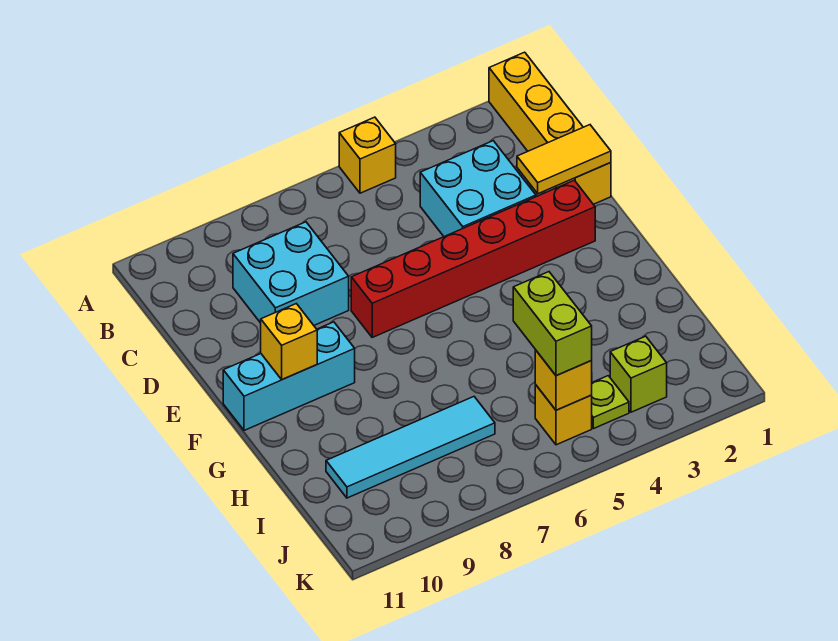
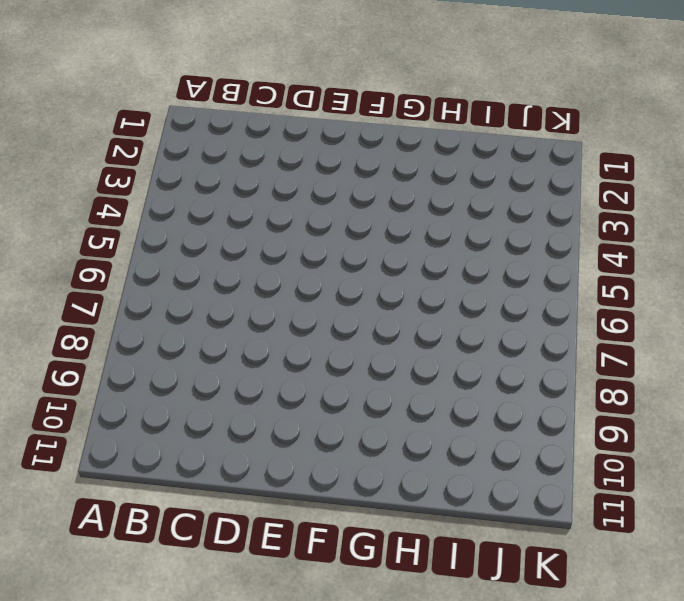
none -> yellow 1x4 brick [489,52,611,204]
none -> yellow 1x1 brick [339,117,396,193]
none -> cyan 2x2 brick [420,141,536,237]

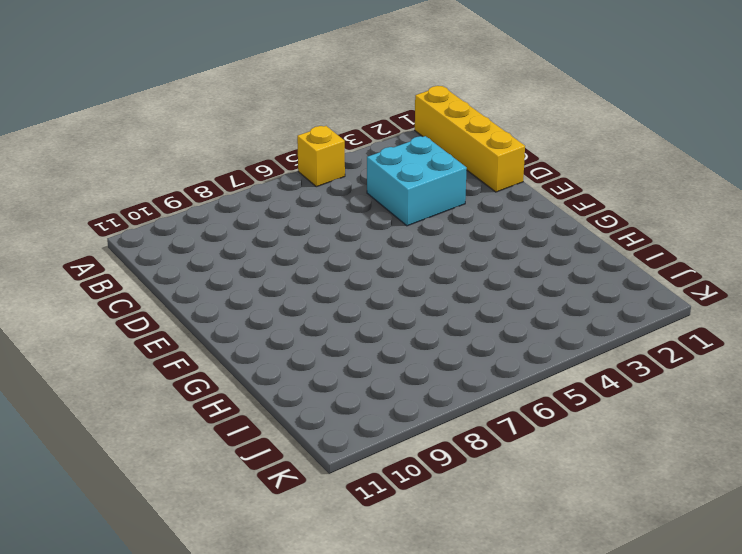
none -> cyan 2x2 brick [233,222,349,325]
none -> red 1x6 brick [351,180,595,337]
none -> cyan 1x3 brick [223,322,355,430]

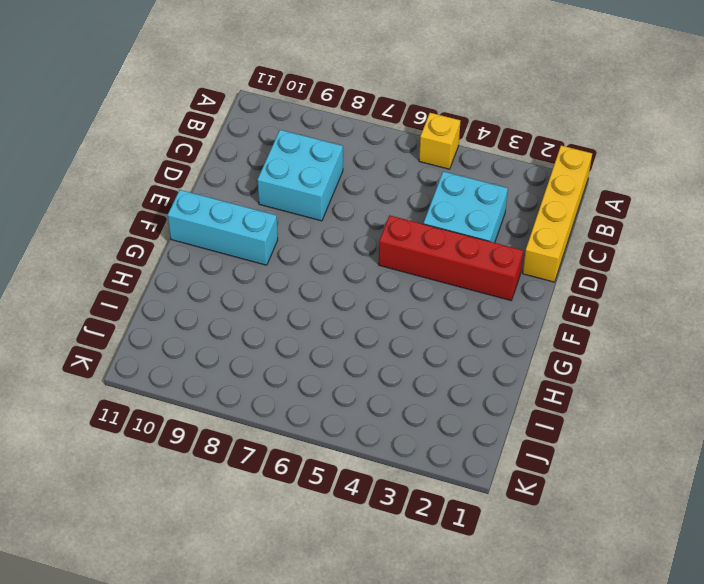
red 1x4 brick [379,215,523,301] -> red 1x6 brick [351,180,595,337]
none -> cyan 1x4 tile [326,397,495,498]
none -> lime 1x1 brick [610,336,667,412]
none -> lime 1x1 plate [592,376,629,429]

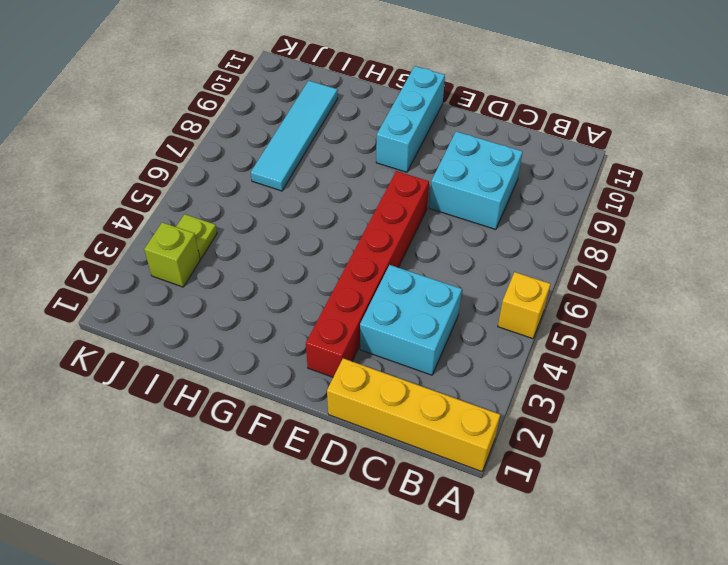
none -> yellow 1x1 brick [535,385,592,445]
none -> yellow 1x2 tile [517,125,611,194]
none -> yellow 1x1 brick [261,304,317,380]

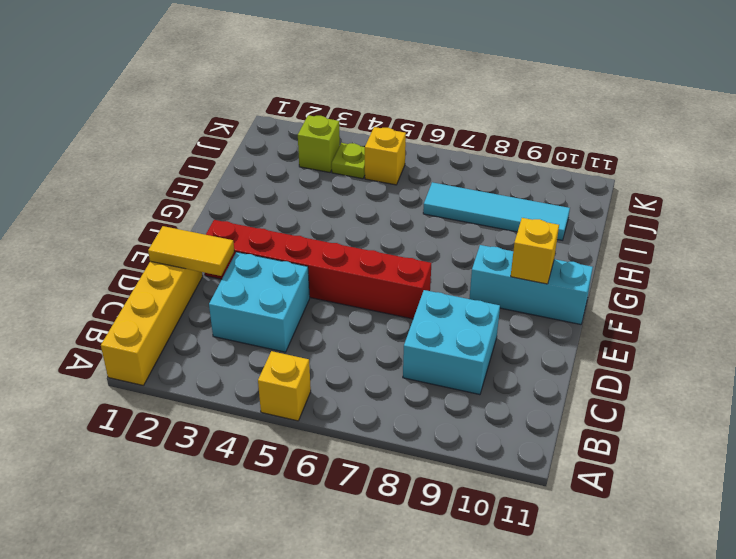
none -> yellow 1x1 brick [535,350,592,410]
none -> lime 1x2 brick [513,272,592,375]

